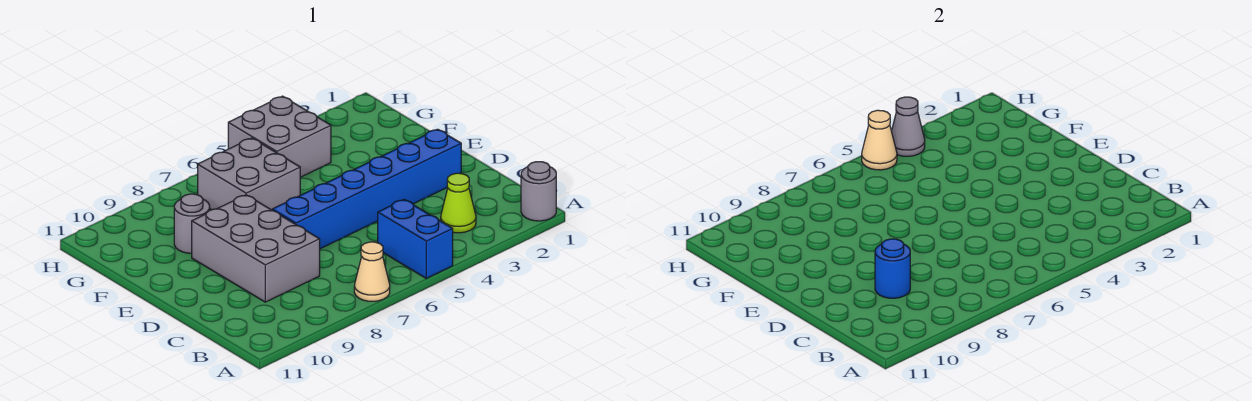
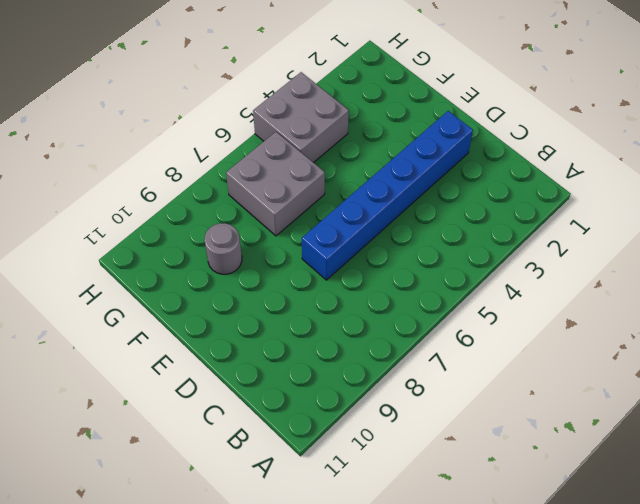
none -> grey 1x1 round brick [521,162,556,221]
none -> blue 1x2 brick [378,199,453,278]
none -> tan 1x1 cone [354,242,390,301]

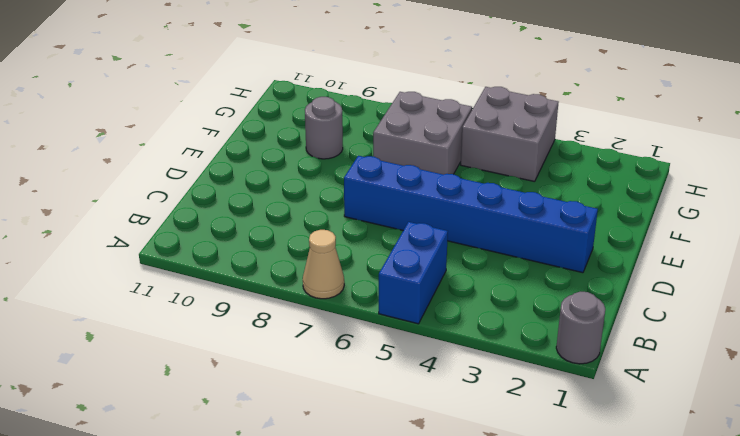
none -> lime 1x1 cone [441,173,476,233]
none -> grey 2x3 brick [192,195,320,302]
none -> blue 1x1 round brick [875,239,910,298]

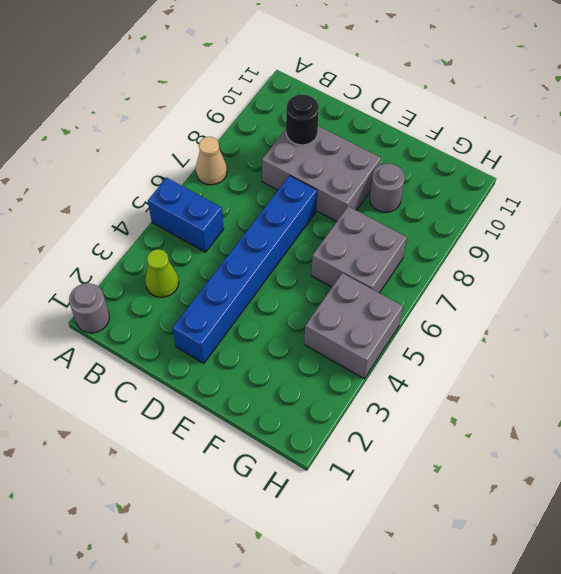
black 1x1 round brick [286,94,319,145] -> blue 1x1 round brick [875,239,910,298]
none -> grey 1x1 cone [892,97,925,156]
none -> tan 1x1 cone [862,110,897,170]

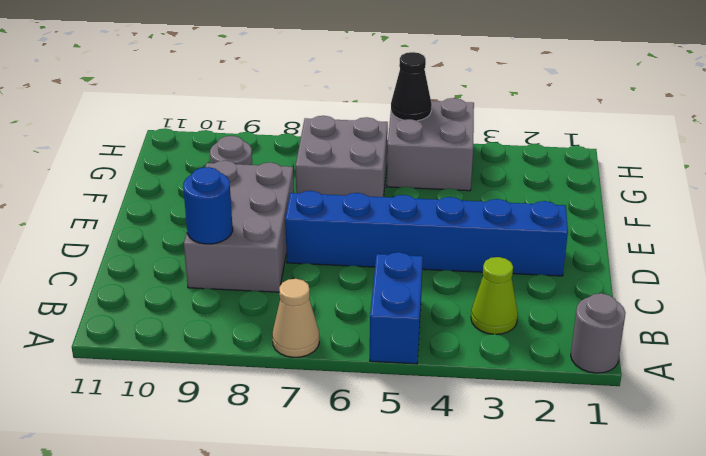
black 1x1 cone [391,52,432,121] -> tan 1x1 cone [862,110,897,170]
none -> grey 1x1 cone [892,97,925,156]

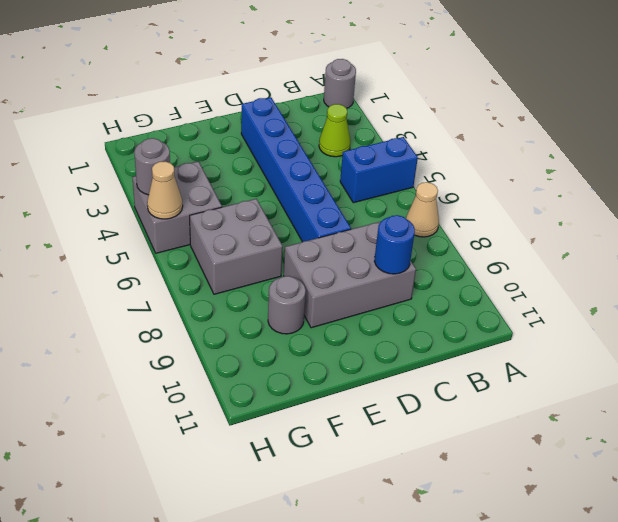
grey 1x1 round brick [134,138,170,195] -> grey 1x1 cone [892,97,925,156]

